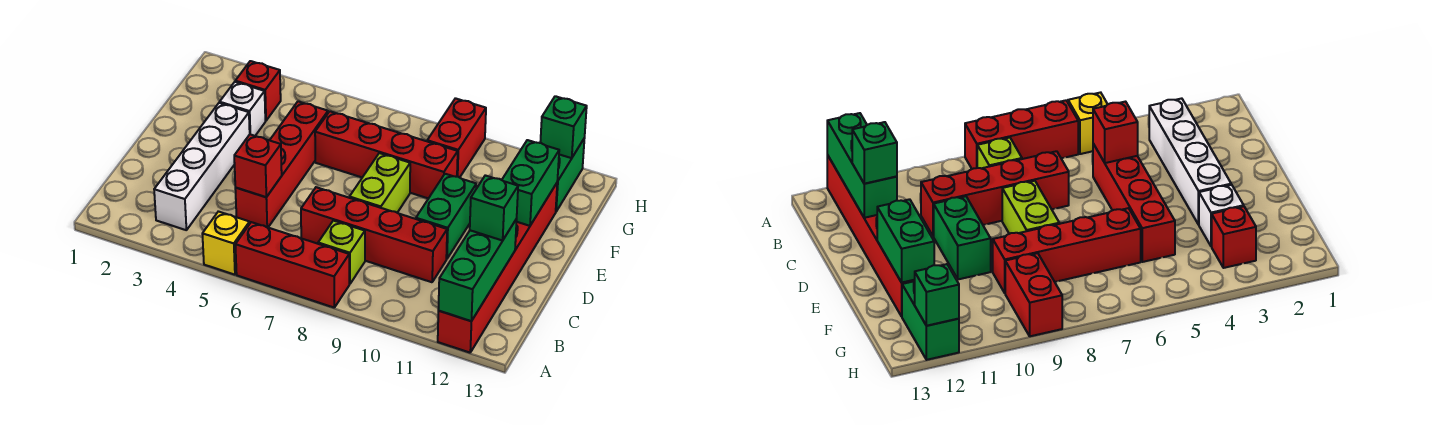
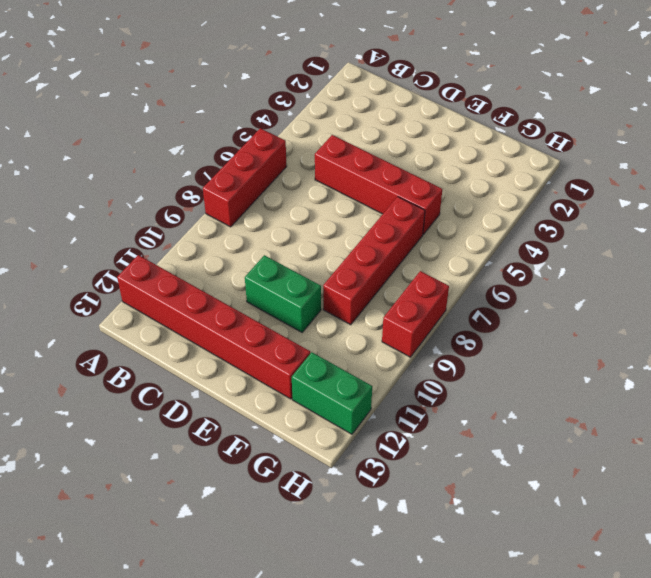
red 1x2 brick [382,271,449,357] -> red 1x2 brick turned to [427,98,486,178]
none -> yellow 1x1 brick [202,211,250,275]
none -> white 1x4 brick [154,103,250,230]
none -> lime 1x1 brick [318,221,365,284]

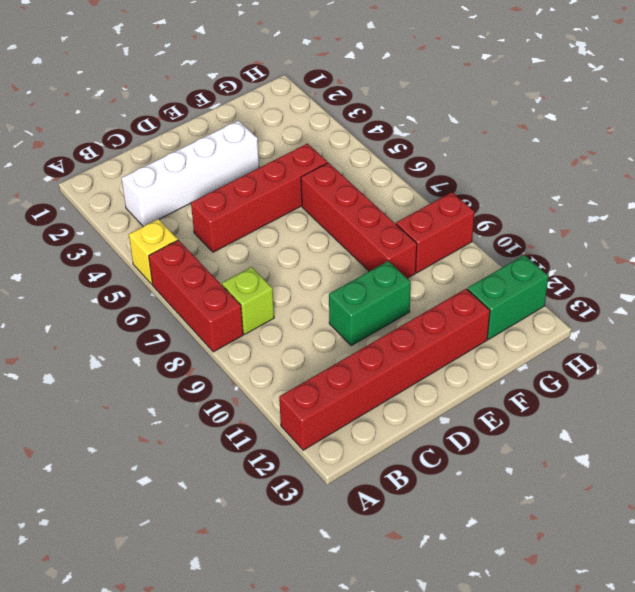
none -> red 1x4 brick [301,187,447,282]
none -> lime 1x2 brick [349,153,410,213]
none -> white 1x1 brick [220,82,265,136]

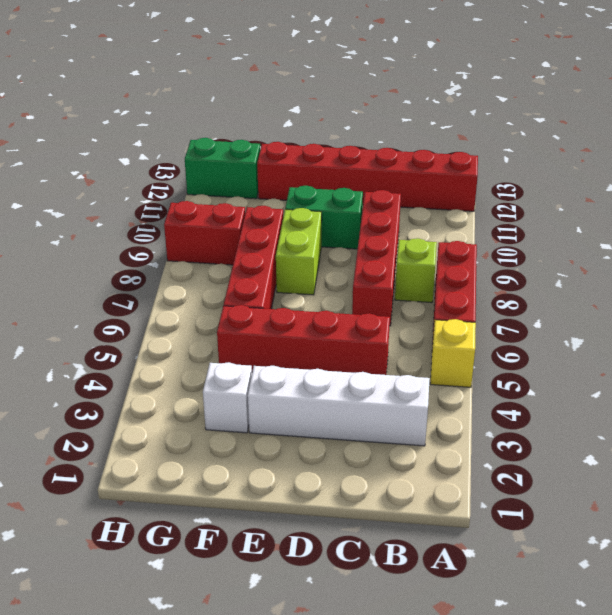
lime 1x2 brick [276,208,322,295] -> lime 1x2 brick turned to [349,153,410,213]
none -> red 1x1 brick [235,61,281,121]
none -> green 1x3 brick [438,219,517,321]
none -> red 1x1 brick [234,134,282,197]

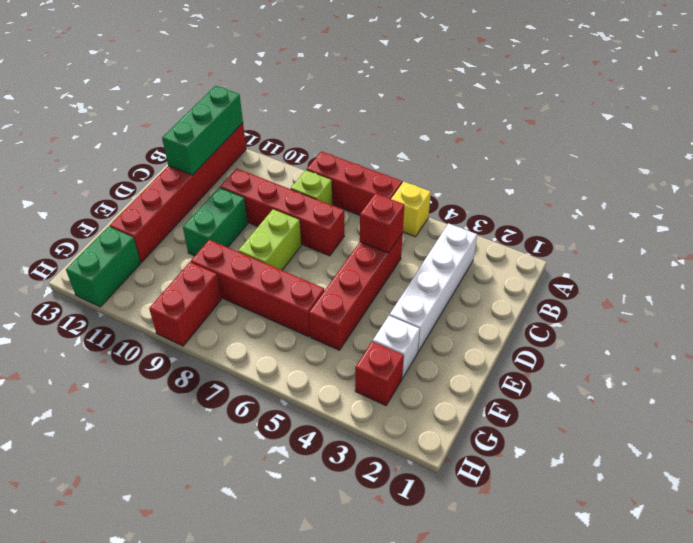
none -> green 1x2 brick [502,140,559,226]
none -> green 1x1 brick [540,96,587,158]
none -> green 1x1 brick [470,175,518,241]

